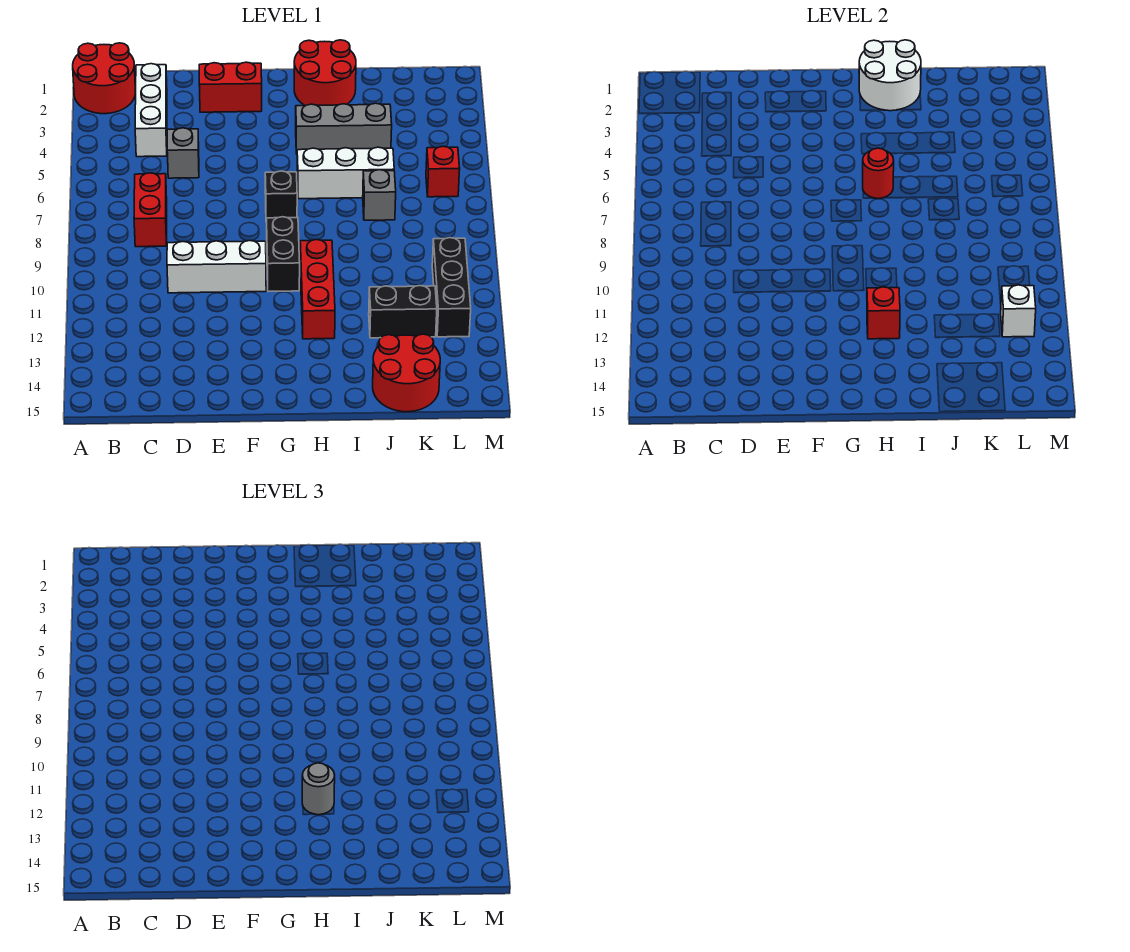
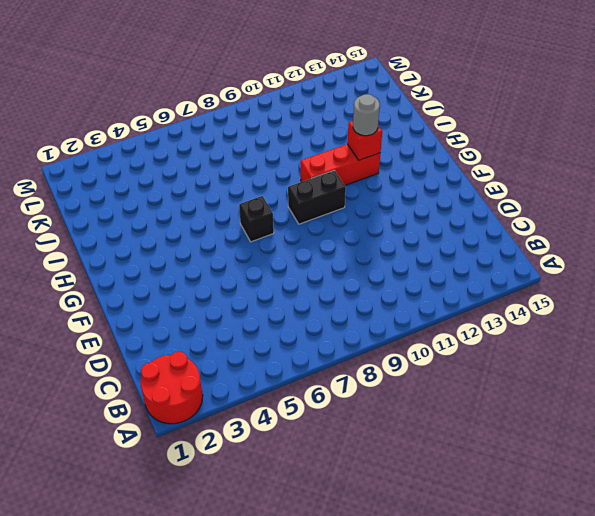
none -> white 1x3 brick [135,64,167,157]
none -> red 1x2 brick [134,173,167,247]
none -> grey 1x1 brick [167,128,199,178]

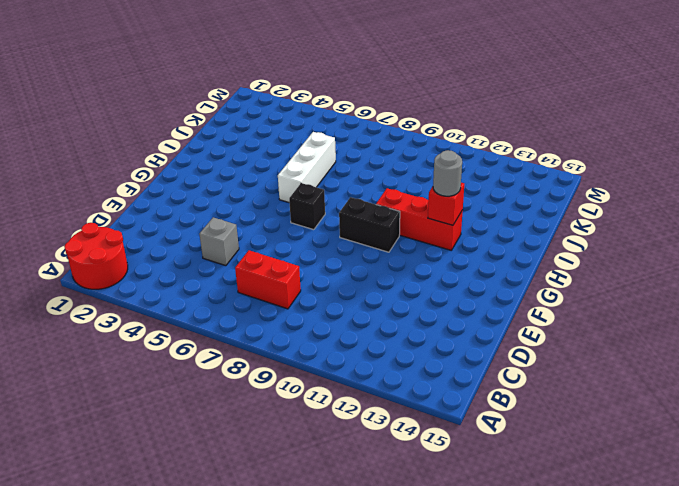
none -> white 1x3 brick [135,64,167,157]
none -> white 1x3 brick [167,241,266,293]
none -> red 1x2 brick [199,62,262,112]

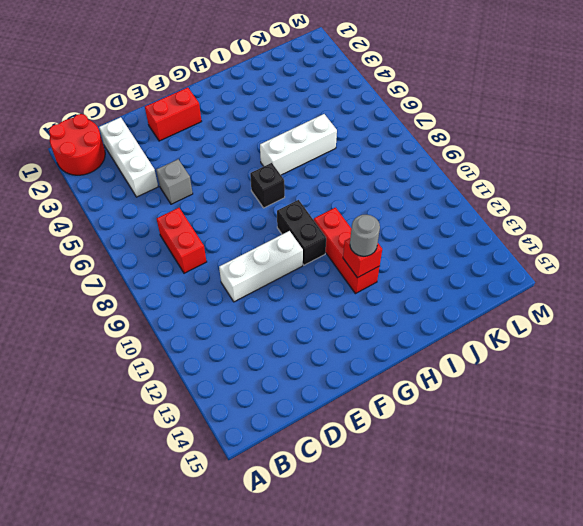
none -> red 2x2 round brick [294,40,356,106]
none -> grey 1x3 brick [296,103,392,154]
none -> grey 1x1 brick [363,170,396,220]

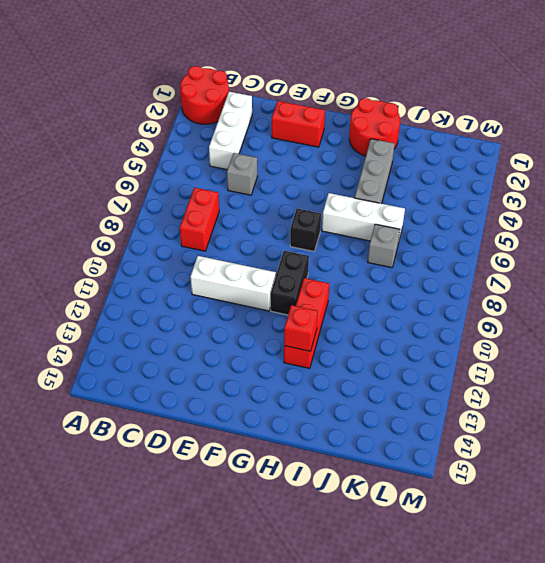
grey 1x3 brick [355,139,395,204] -> grey 1x3 brick turned to [296,103,392,154]
none -> black 1x2 brick [369,286,437,338]
none -> red 2x2 round brick [373,334,440,412]
none -> red 1x1 brick [426,146,460,197]

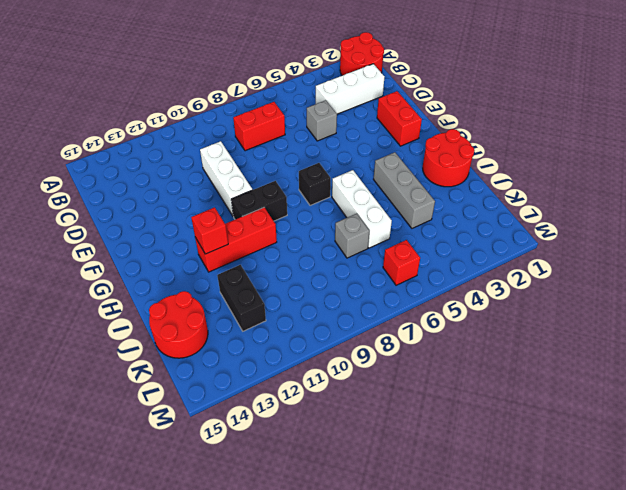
none -> black 1x3 brick [432,238,471,337]
none -> white 2x2 round brick [859,40,921,111]
none -> red 1x1 round brick [863,148,894,199]

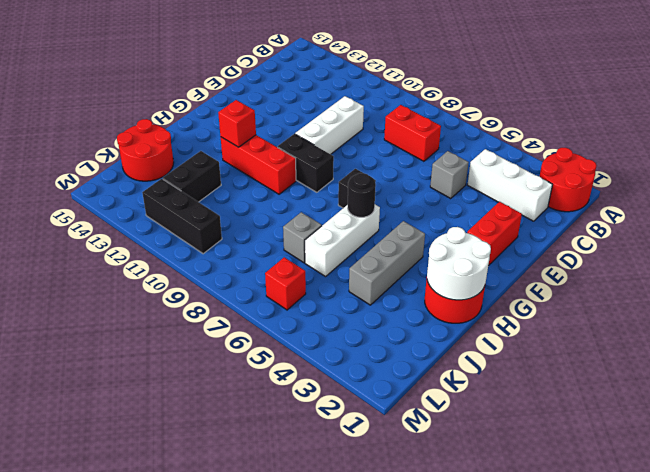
black 1x1 round brick [348,173,376,217] -> red 1x1 round brick [863,148,894,199]
none -> white 1x1 brick [1001,285,1036,337]
none -> grey 1x1 round brick [302,763,335,815]

